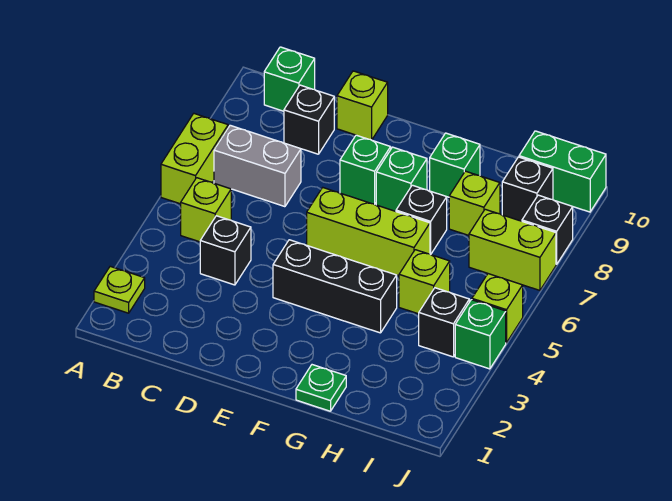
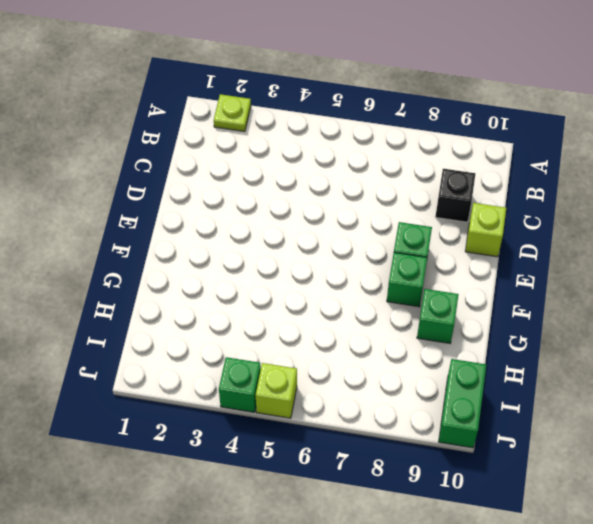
none -> lime 1x2 brick [161,114,228,204]
none -> lime 1x1 brick [181,178,231,242]
none -> grey 1x2 brick [214,125,301,207]

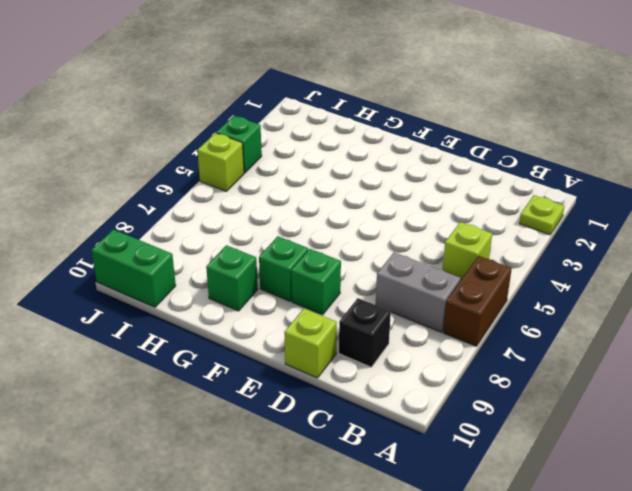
brown 1x2 brick [443,256,512,346] -> lime 1x2 brick [161,114,228,204]
none -> green 1x1 brick [264,47,315,111]
none -> black 1x1 brick [200,216,251,285]
none -> black 1x3 brick [273,240,397,333]

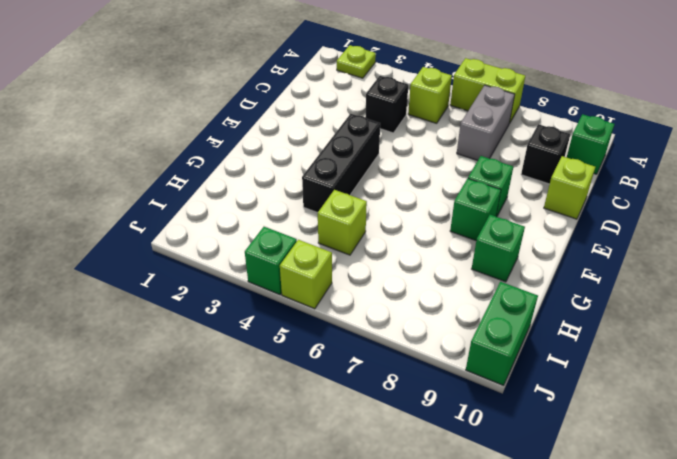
none -> lime 1x3 brick [307,188,430,276]
none -> green 1x1 plate [296,365,346,411]
none -> black 1x1 brick [396,185,447,254]

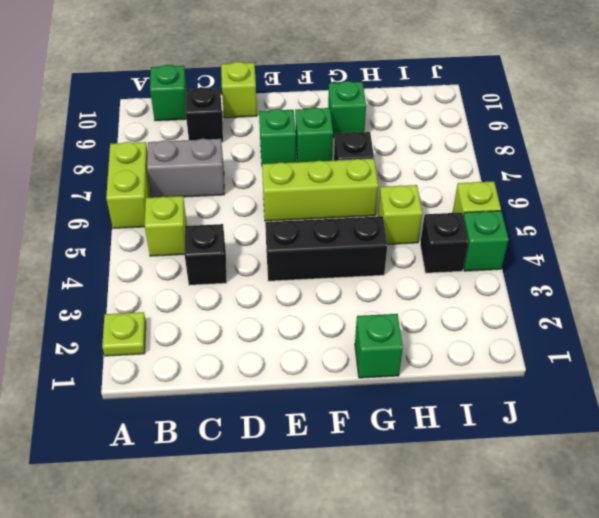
green 1x1 brick [355,314,403,378] -> green 1x1 plate [296,365,346,411]
none -> lime 1x1 brick [449,171,500,235]
none -> lime 1x2 brick [469,209,556,290]
none -> black 1x1 brick [502,157,553,221]

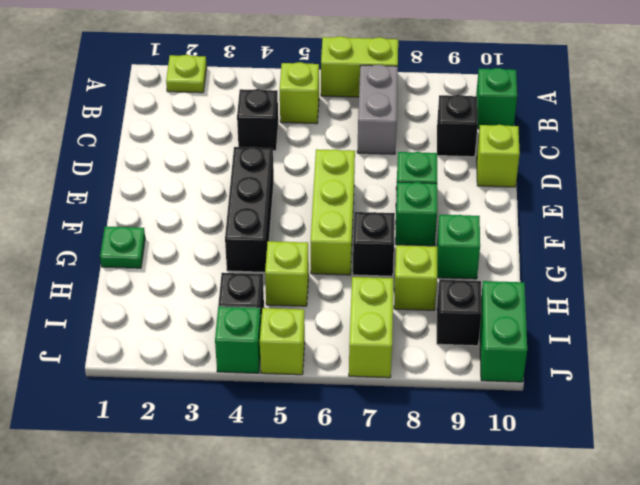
none -> black 1x1 brick [522,195,573,264]

